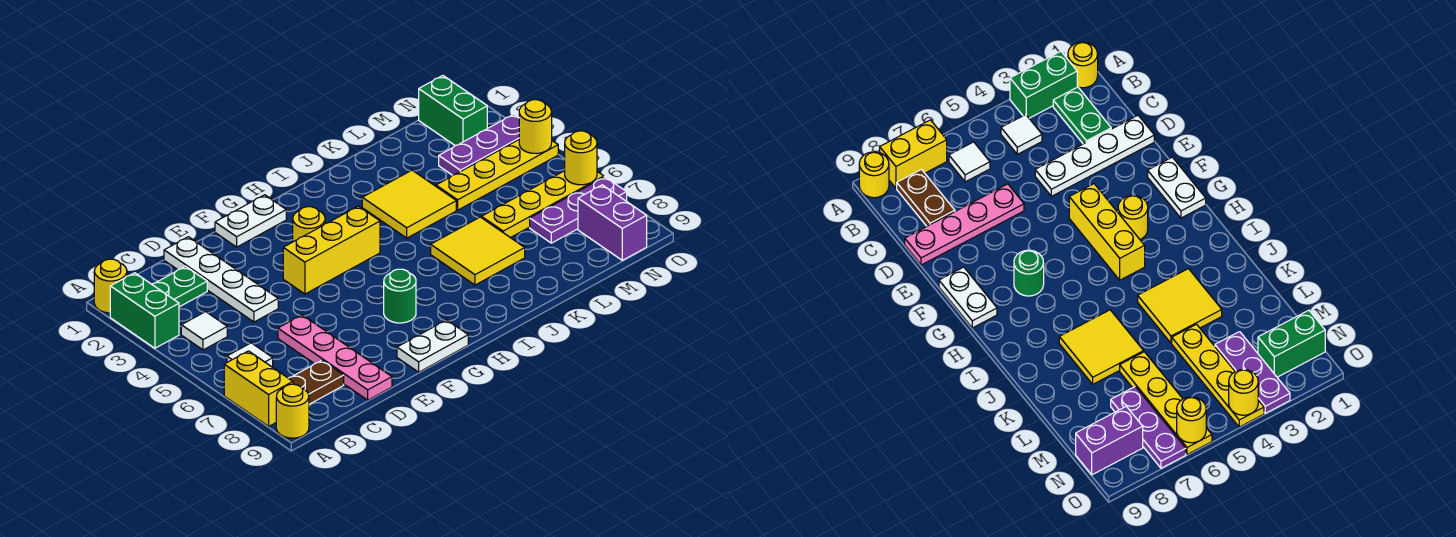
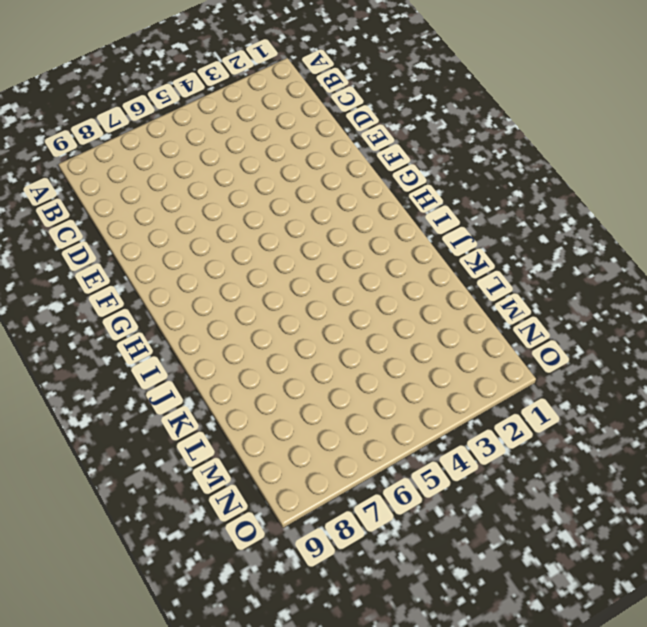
none -> yellow 1x1 round brick [94,259,127,313]
none -> green 1x2 brick [110,273,179,348]
none -> yellow 1x2 brick [224,351,293,426]

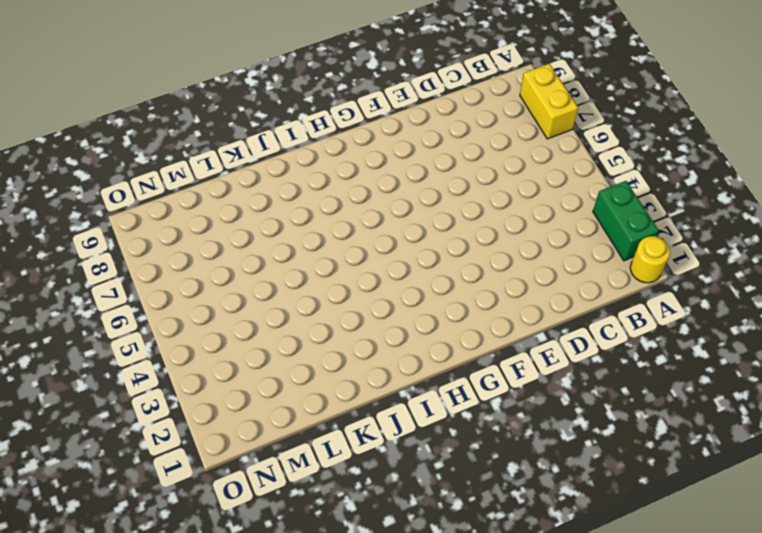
none -> yellow 1x1 round brick [276,384,309,438]
none -> green 1x2 plate [152,266,207,307]
none -> white 1x1 tile [181,312,227,350]

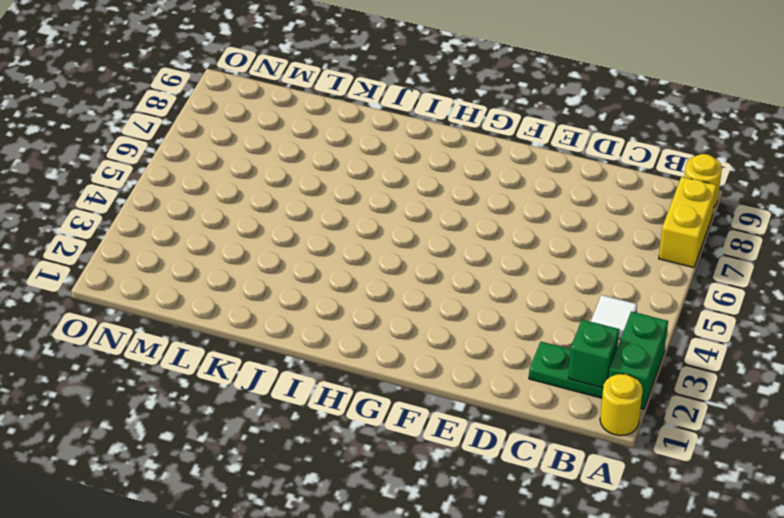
green 1x1 brick [568,320,619,388] -> none
none -> white 1x1 tile [227,343,273,367]
none -> brown 1x2 plate [289,360,344,404]
none -> white 1x4 plate [164,237,278,322]

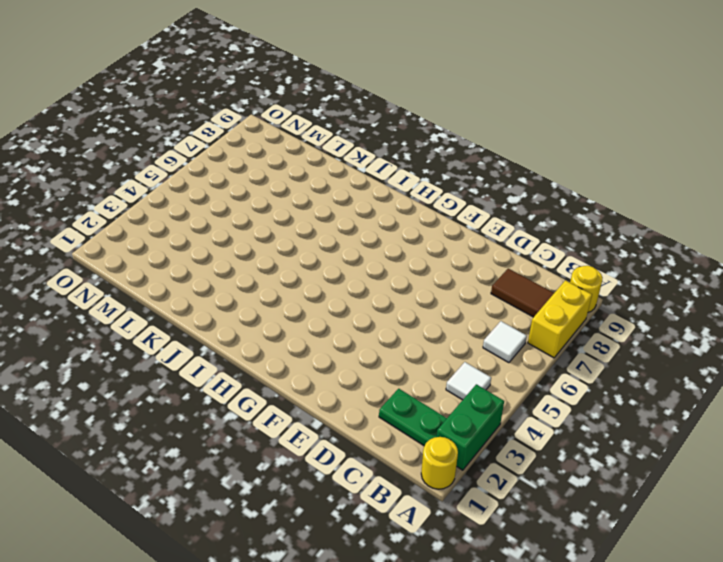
brown 1x2 tile [491,269,554,317] -> brown 1x2 plate [289,360,344,404]
none -> white 1x4 plate [164,237,278,322]
none -> pink 1x4 plate [278,315,392,400]
none -> white 1x2 plate [215,195,286,247]

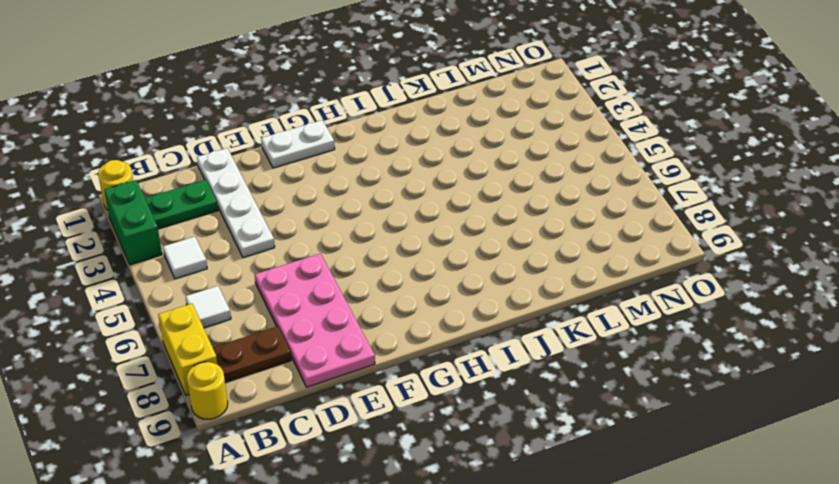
pink 2x4 plate [255,254,375,387] -> pink 1x4 plate [278,315,392,400]
none -> yellow 1x3 brick [283,206,380,294]
none -> white 1x2 plate [397,320,468,372]
none -> yellow 1x1 round brick [293,207,325,242]

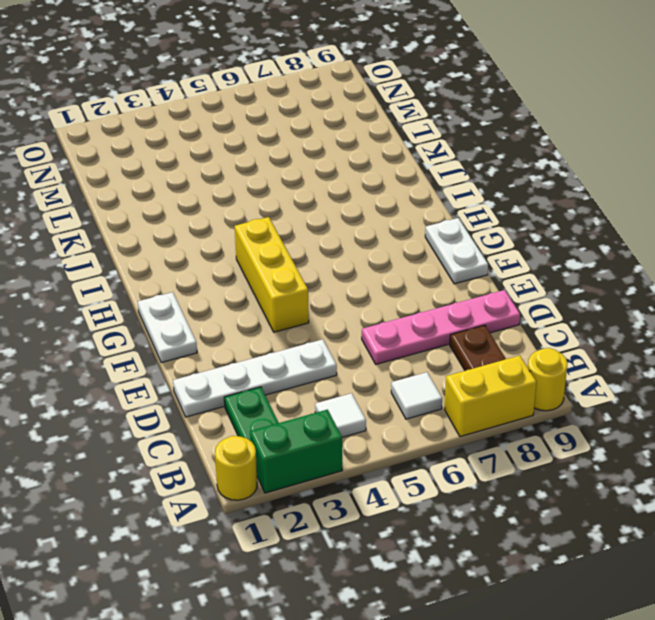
none -> yellow 1x1 round brick [293,207,325,242]
none -> green 1x1 round brick [384,269,416,323]
none -> yellow 2x2 tile [362,170,456,238]

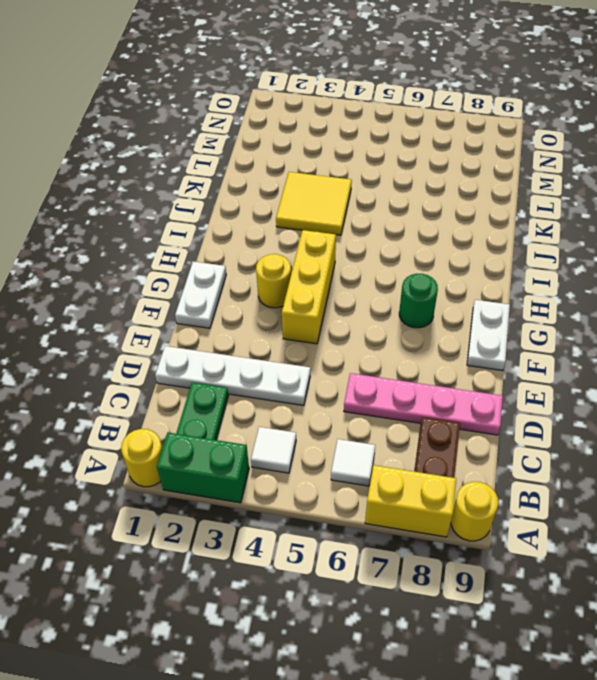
none -> yellow 2x2 tile [431,217,525,285]
none -> yellow 1x4 plate [436,140,558,210]
none -> yellow 1x4 plate [482,171,604,238]

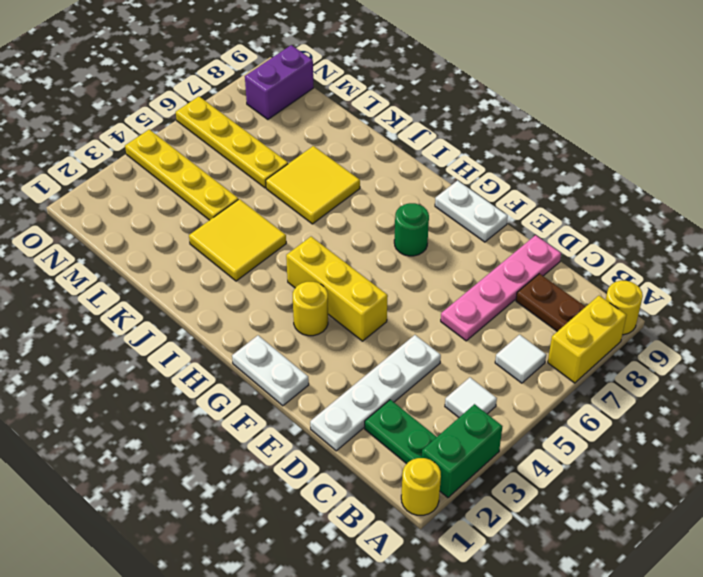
none -> purple 1x3 plate [439,114,519,175]
none -> purple 1x3 plate [530,177,627,243]
none -> green 1x2 brick [419,76,487,146]

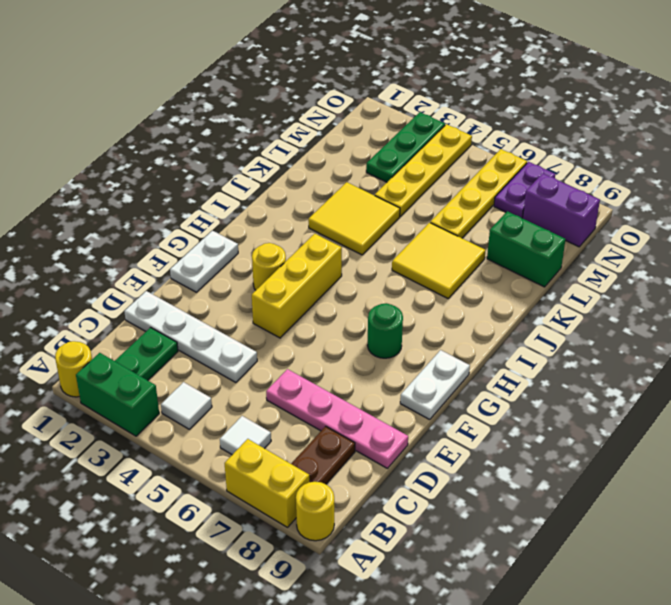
green 1x2 brick [487,211,566,287] -> green 1x2 brick moved to [419,76,487,146]
green 1x3 plate [366,112,445,182] -> purple 1x3 plate [439,114,519,175]
purple 1x2 plate [494,162,555,218] -> purple 1x3 plate [530,177,627,243]
none -> yellow 1x1 round brick [519,100,552,153]
none -> yellow 1x1 round brick [565,131,597,185]

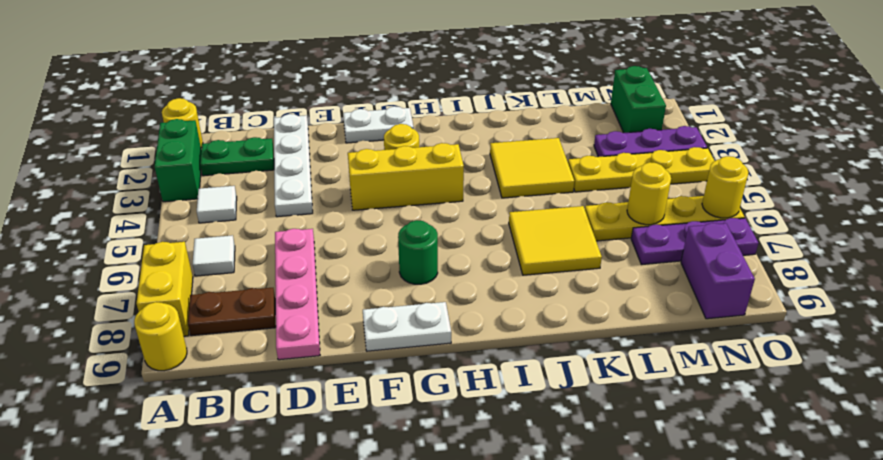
yellow 1x1 round brick [627,162,671,225] -> yellow 1x1 round brick moved to [519,100,552,153]

